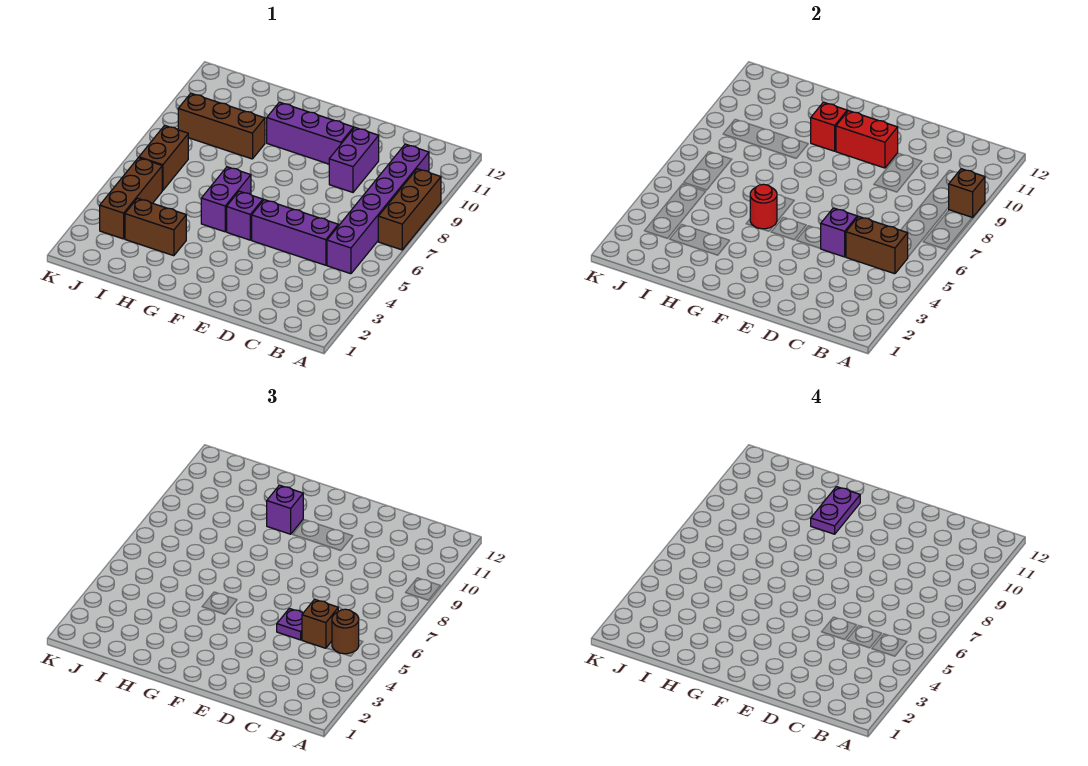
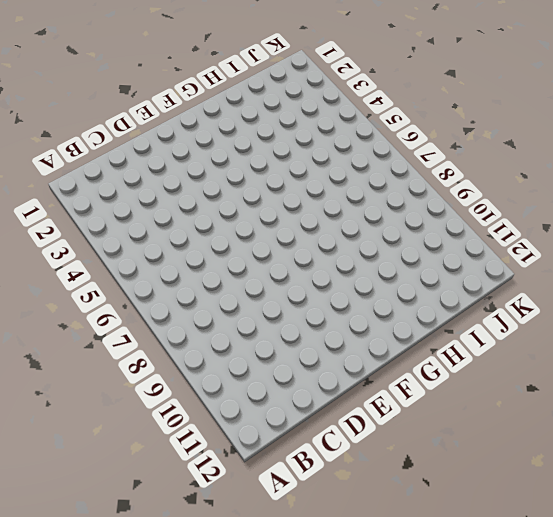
none -> brown 1x3 brick [378,169,441,250]
none -> purple 1x6 brick [327,144,429,274]
none -> purple 1x3 brick [252,200,338,265]

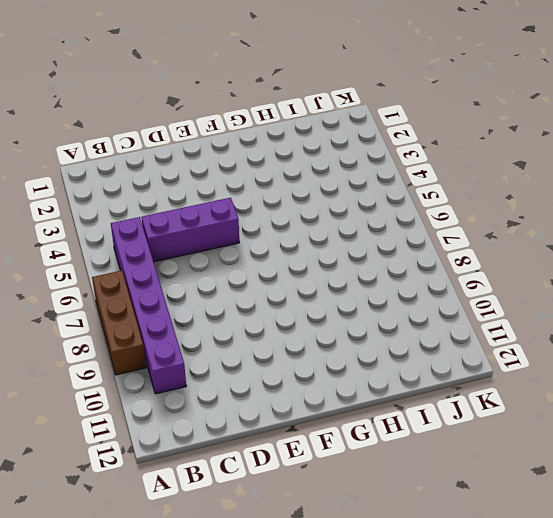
none -> purple 1x2 brick [329,128,379,192]
none -> purple 1x3 brick [267,102,354,164]
none -> purple 1x1 brick [227,191,263,240]

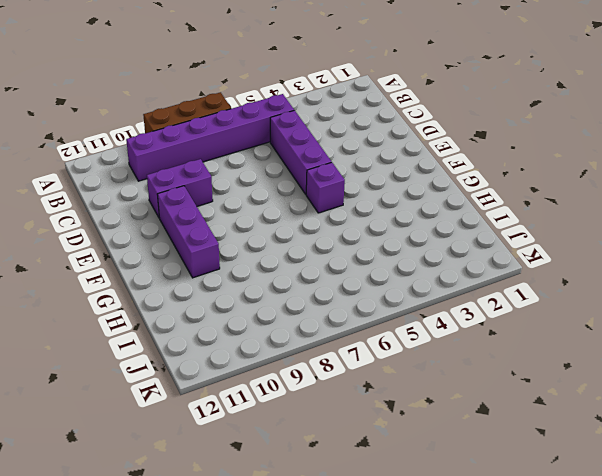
none -> purple 1x2 brick [201,167,251,232]
none -> brown 1x2 brick [125,198,186,256]
none -> brown 1x3 brick [178,93,265,159]

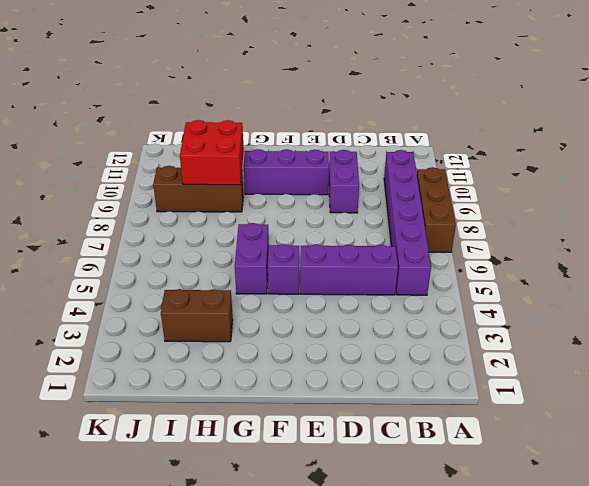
red 2x2 brick [180,120,244,185] -> none
none -> brown 1x3 brick [100,158,162,239]
none -> brown 1x2 brick [139,125,188,191]
none -> brown 1x1 brick [948,169,985,218]

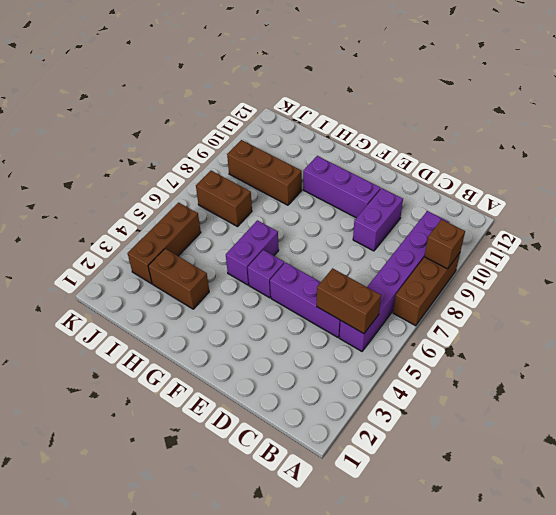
brown 1x2 brick [196,171,252,227] -> brown 1x2 brick turned to [139,125,188,191]
none -> purple 1x1 brick [820,208,857,257]
none -> red 1x2 brick [836,111,898,168]
none -> red 1x1 round brick [750,184,777,229]

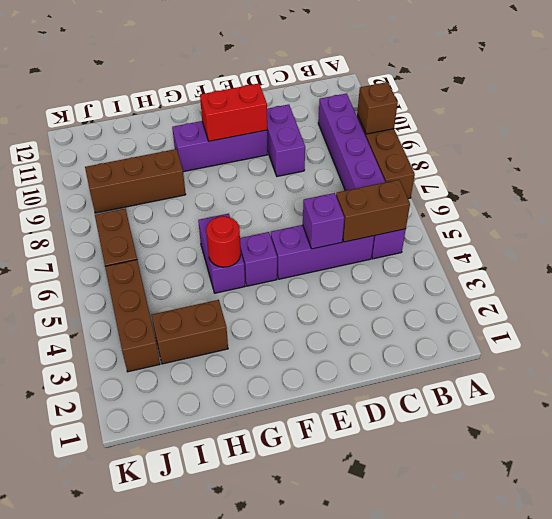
none -> red 1x1 brick [811,102,847,151]
none -> brown 1x1 round brick [332,609,359,654]
none -> brown 1x1 brick [302,599,338,648]

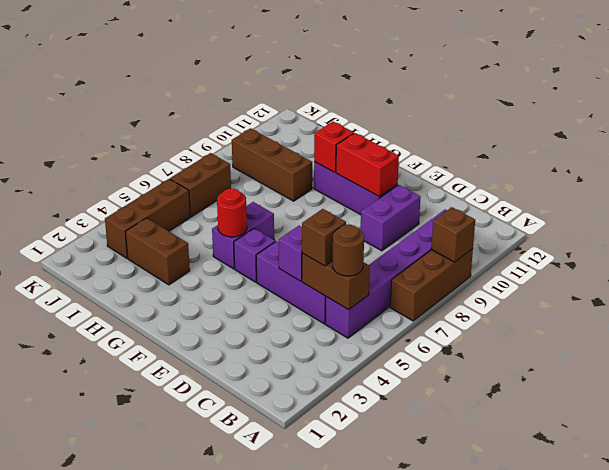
none -> purple 1x1 plate [277,608,303,640]
none -> purple 1x1 brick [267,485,303,534]
none -> purple 1x2 plate [811,487,860,534]

